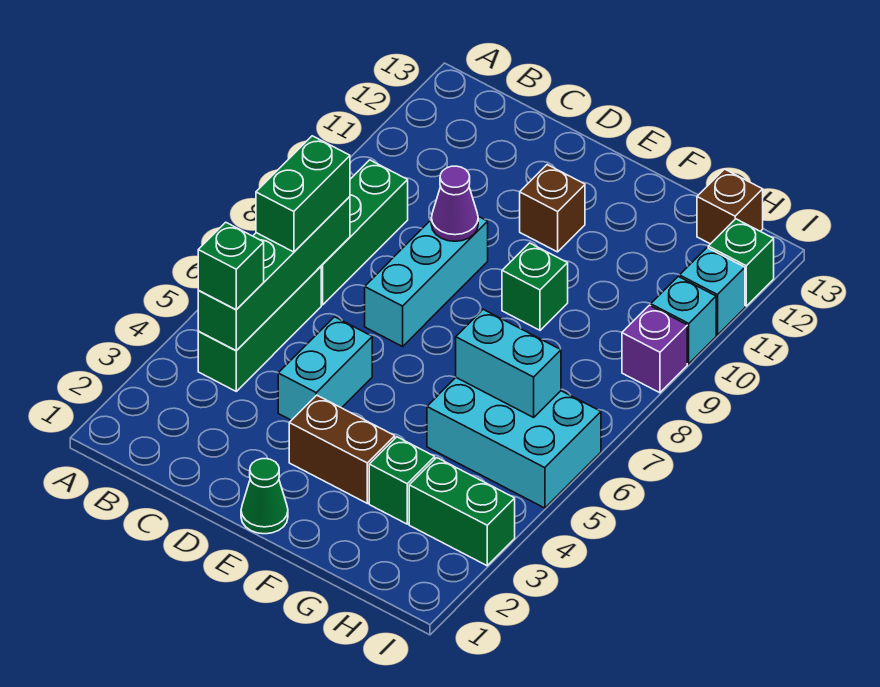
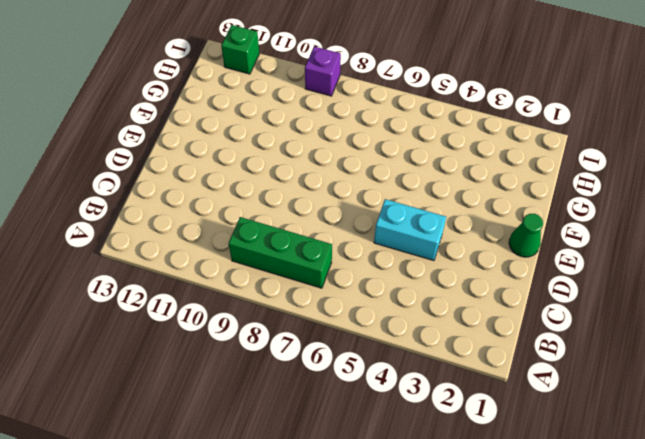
none -> green 1x3 brick [198,266,321,391]
none -> cyan 1x3 brick [365,216,488,347]
none -> brown 1x2 brick [289,395,395,503]

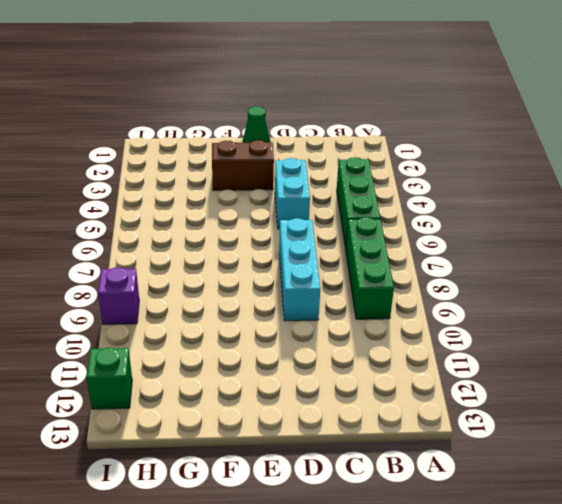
none -> brown 1x1 brick [520,165,585,252]
none -> green 1x1 brick [502,243,568,330]
none -> green 1x1 brick [369,437,435,524]

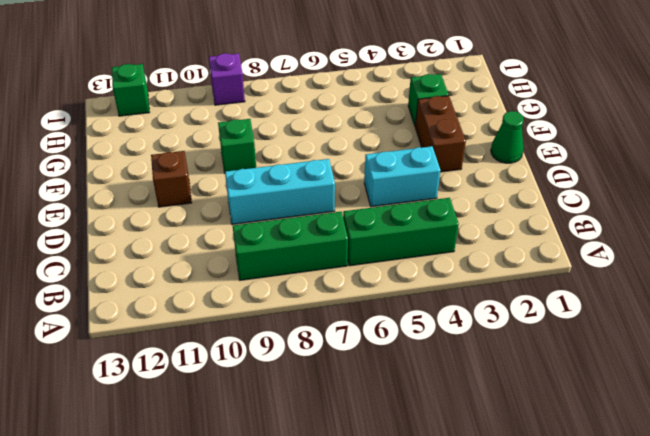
none -> cyan 2x3 brick [427,378,601,508]
none -> green 1x2 brick [409,458,515,566]
none -> brown 1x1 brick [697,169,763,244]

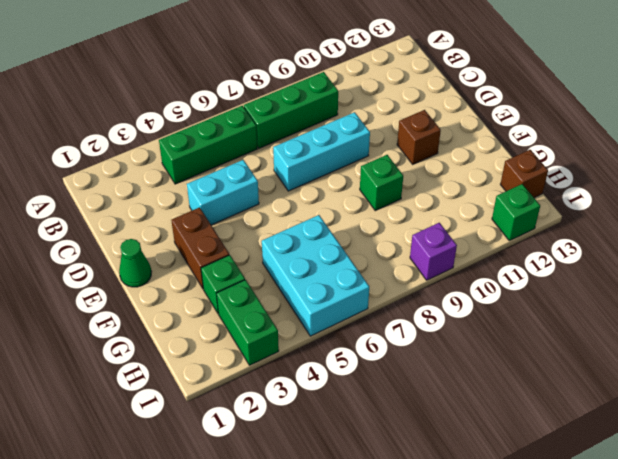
none -> cyan 1x1 brick [651,277,716,364]
none -> cyan 1x1 brick [680,248,745,335]
none -> green 1x4 brick [198,197,350,351]

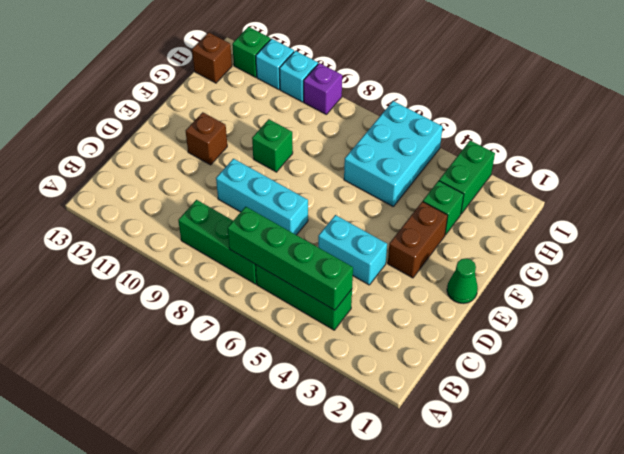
none -> purple 1x1 cone [431,166,478,241]
none -> cyan 1x2 brick [456,309,561,417]
none -> green 1x1 brick [198,222,264,310]

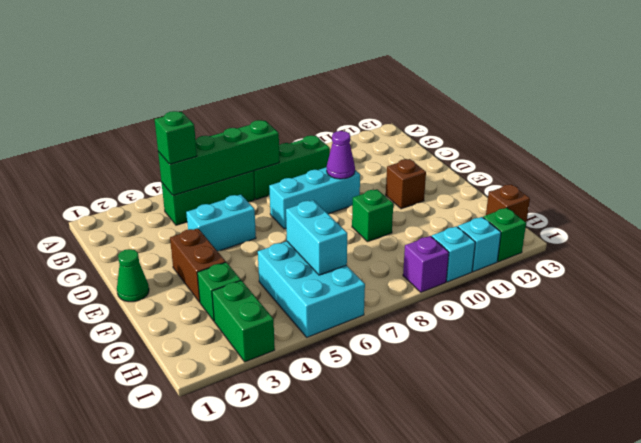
none -> green 1x2 brick [256,136,350,252]

